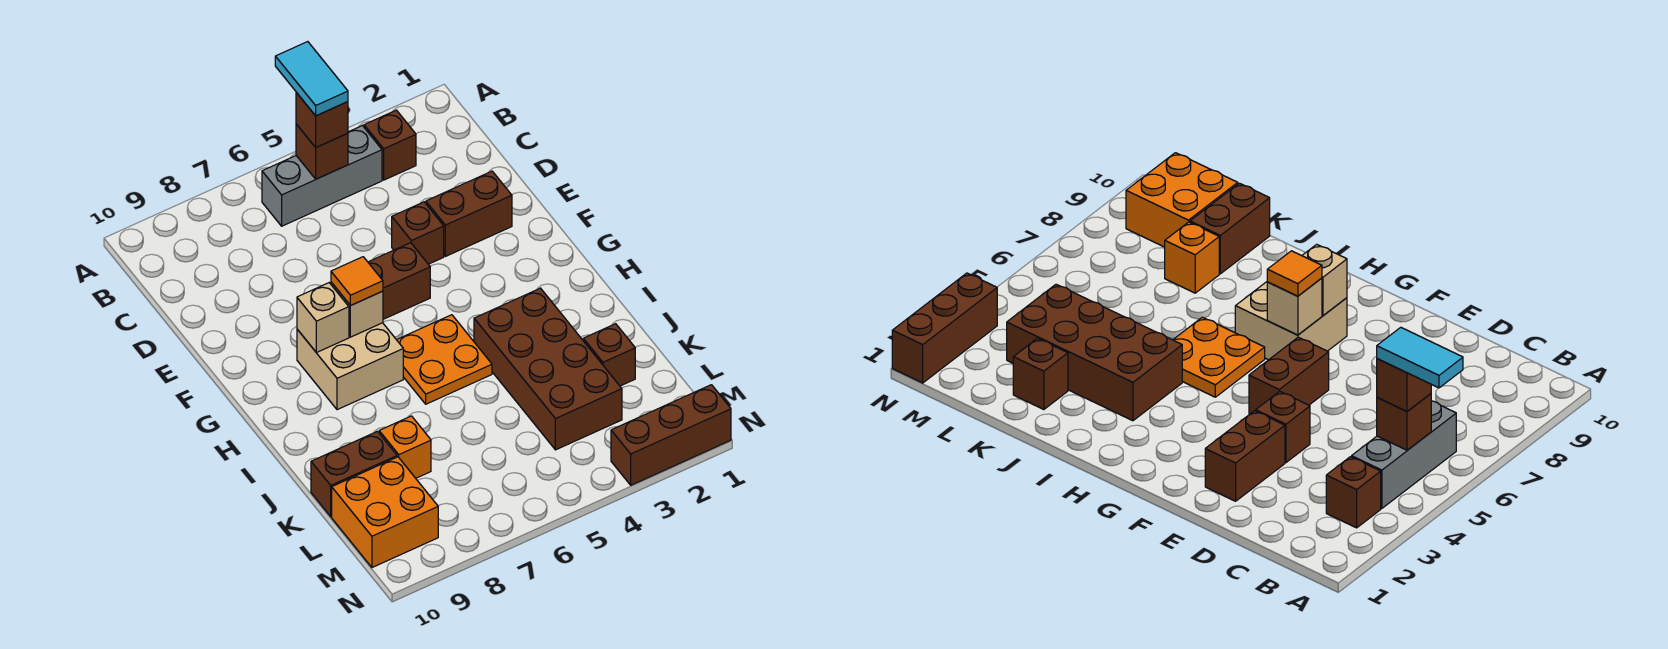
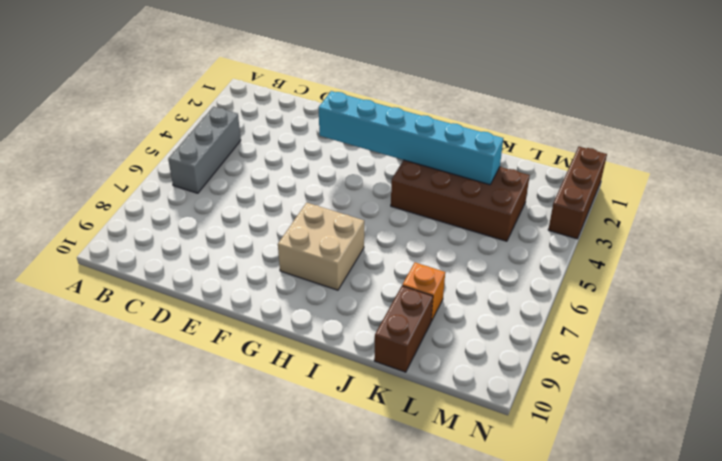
cyan 1x6 brick [319,91,503,185] -> none
none -> brown 1x1 brick [364,110,416,180]
none -> brown 1x2 brick [426,171,512,256]
none -> brown 1x1 brick [392,202,444,264]

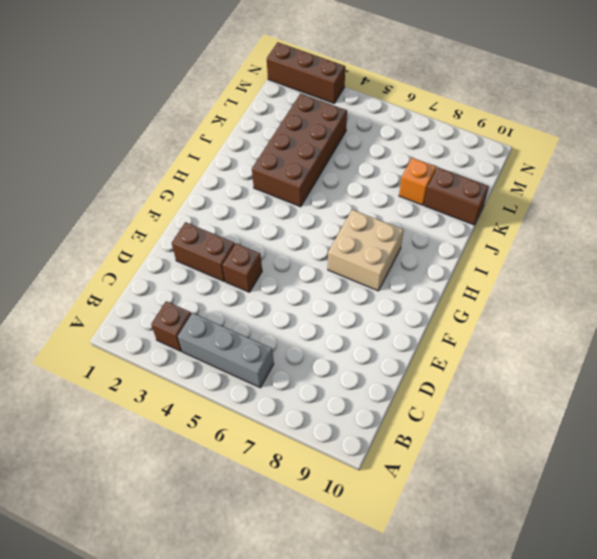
none -> brown 1x2 brick [368,243,430,319]
none -> orange 2x2 plate [397,315,492,404]
none -> brown 1x1 brick [583,324,635,386]

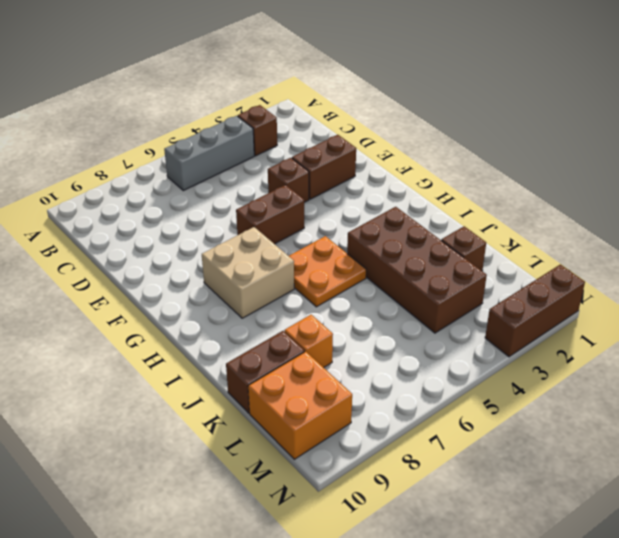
none -> brown 1x1 brick [296,124,348,179]
none -> tan 1x1 brick [331,282,383,337]
none -> tan 1x1 brick [297,283,349,353]

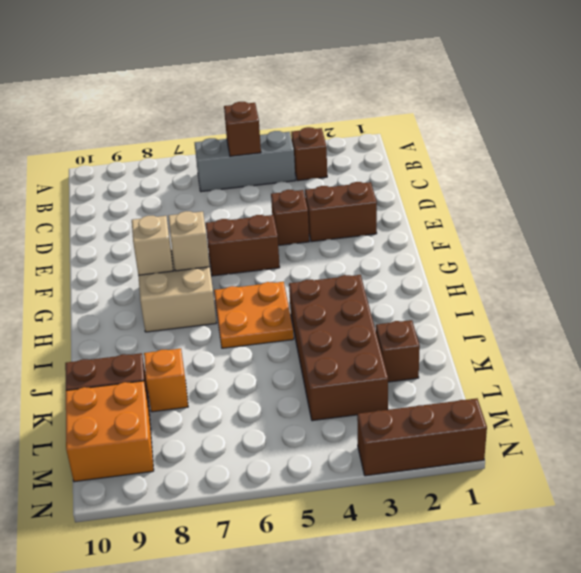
none -> brown 1x1 brick [296,92,348,147]
none -> orange 1x1 tile [331,257,383,306]
none -> cyan 1x2 tile [275,42,348,116]

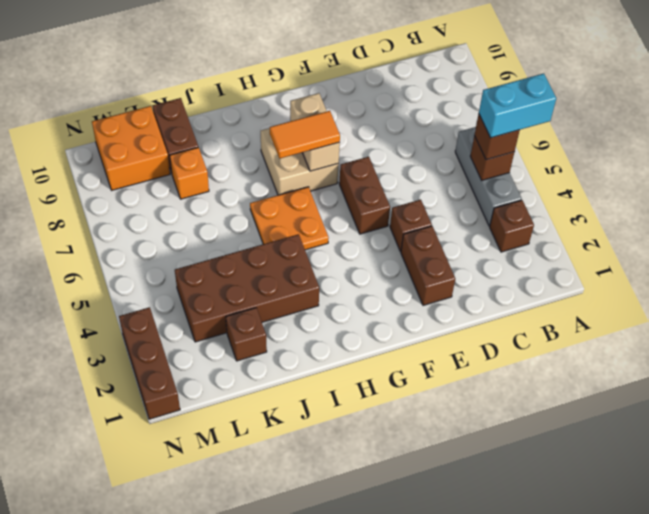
cyan 1x2 brick [479,73,556,138] -> cyan 1x2 tile [275,42,348,116]
orange 1x2 tile [270,111,340,158] -> orange 1x1 tile [331,257,383,306]

